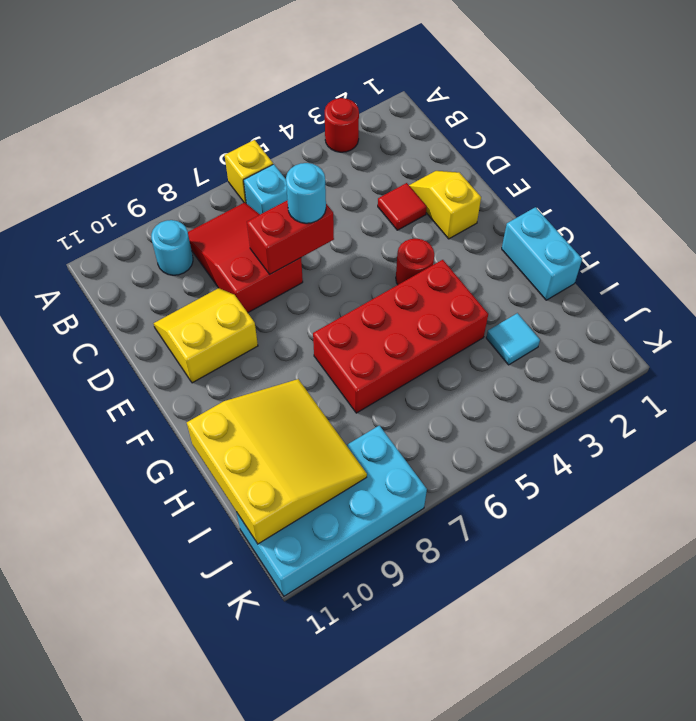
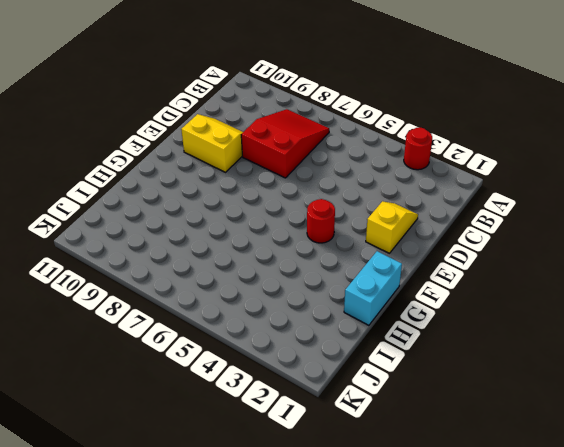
none -> yellow 1x1 brick [225,140,273,203]
none -> cyan 1x1 brick [244,164,288,214]
none -> cyan 1x1 round brick [151,220,193,275]

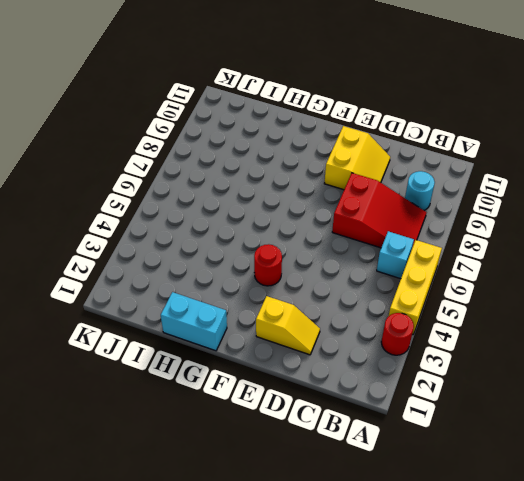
yellow 1x3 brick [389,240,442,334] -> yellow 1x1 brick [225,140,273,203]
none -> red 1x1 tile [378,183,427,230]
none -> red 2x4 brick [313,260,488,413]
none -> cyan 1x1 tile [486,313,540,365]

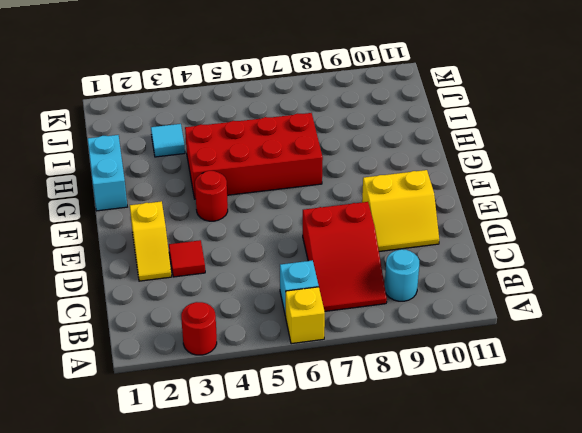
none -> cyan 2x4 brick [236,425,427,596]
none -> red 1x2 brick [247,200,334,274]
none -> yellow 3x3 slope [187,379,367,544]

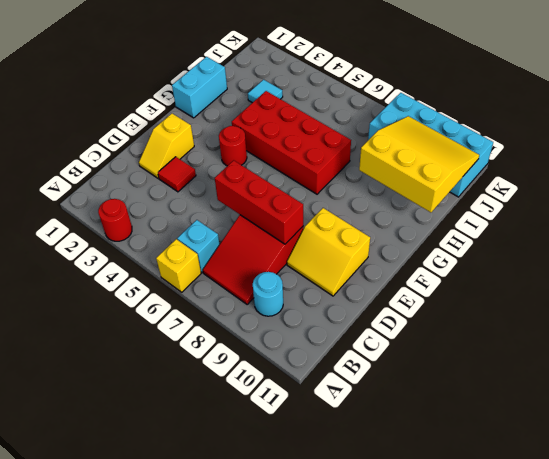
red 1x3 brick [215,160,303,244] -> red 1x2 brick [247,200,334,274]
yellow 3x3 slope [359,116,479,212] -> yellow 3x3 slope turned to [187,379,367,544]
none -> cyan 1x1 round brick [286,163,326,223]

